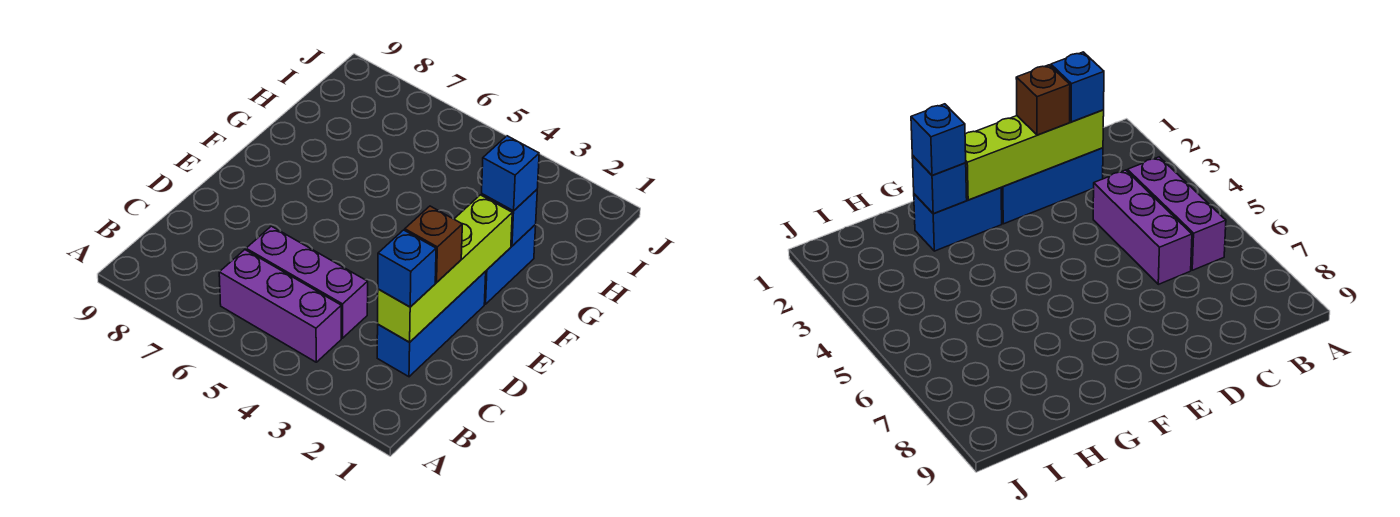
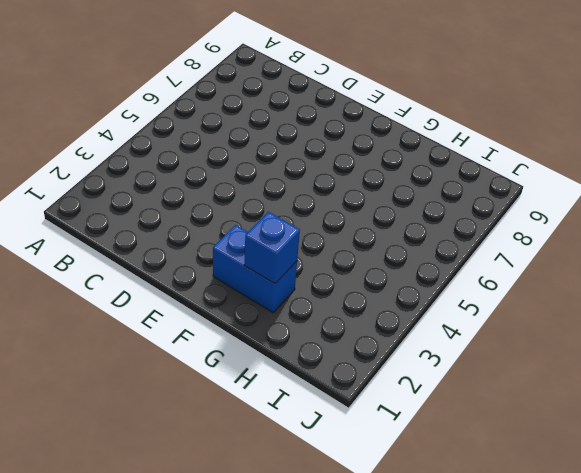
none -> purple 1x3 brick [219,250,341,362]
none -> blue 1x3 brick [377,272,486,377]

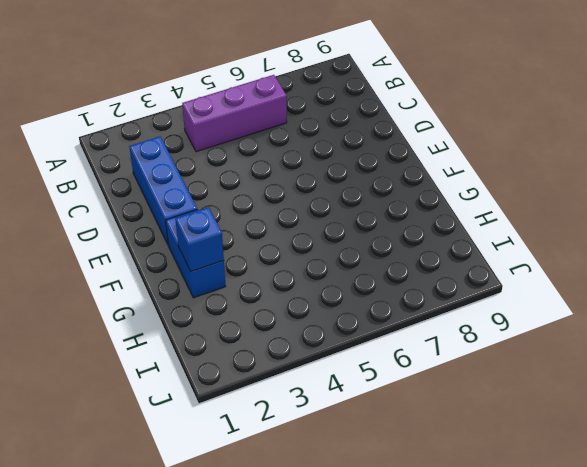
none -> purple 1x3 brick [246,226,368,338]
none -> lime 1x4 brick [378,195,512,342]

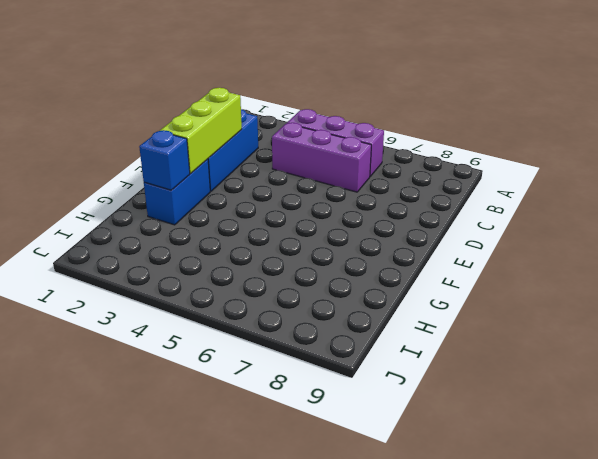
lime 1x3 brick [160,88,242,173] -> lime 1x4 brick [378,195,512,342]
none -> blue 1x1 brick [378,230,436,307]
none -> brown 1x1 brick [405,206,462,282]

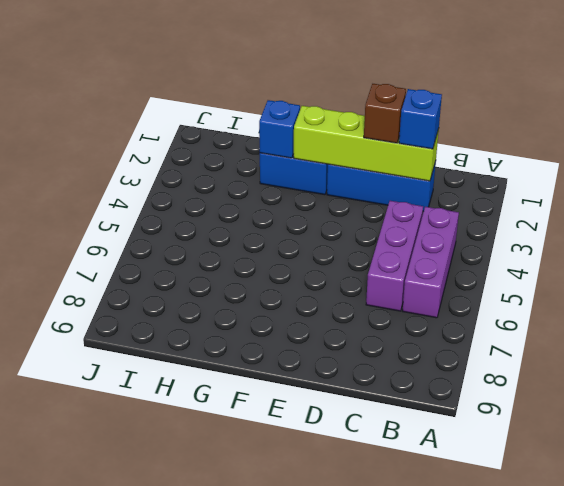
none -> blue 1x1 brick [482,136,539,211]

